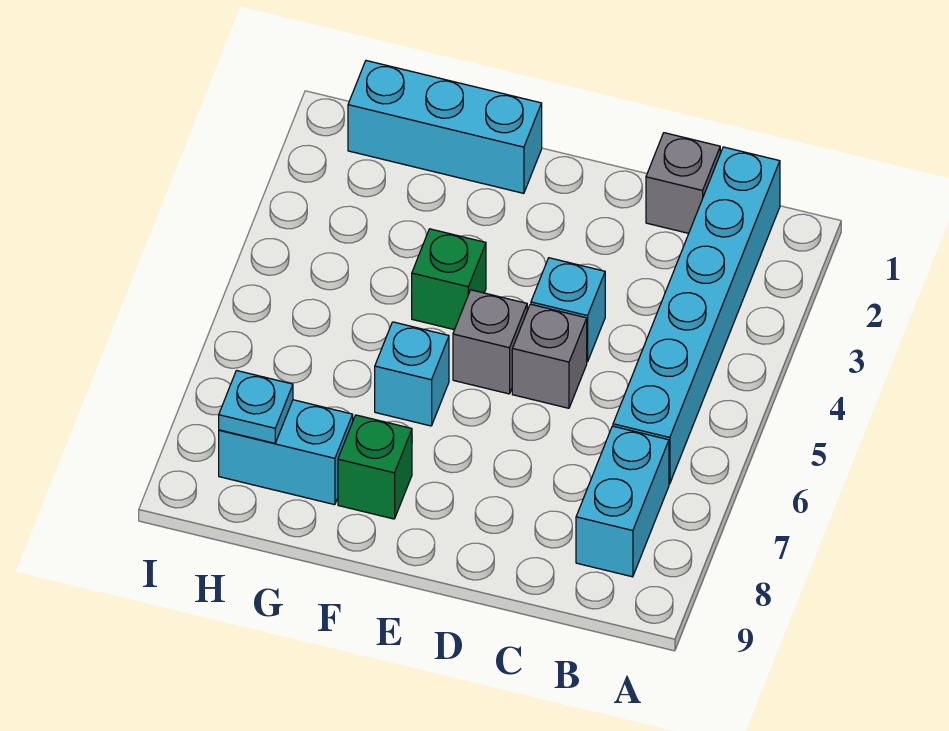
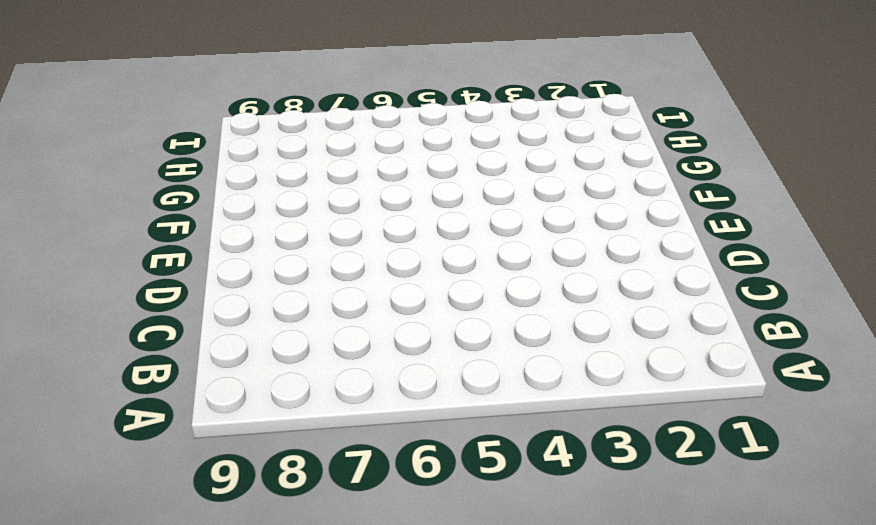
none -> cyan 1x6 brick [613,147,780,484]
none -> cyan 1x2 brick [576,426,669,577]
none -> grey 1x1 brick [646,133,720,233]

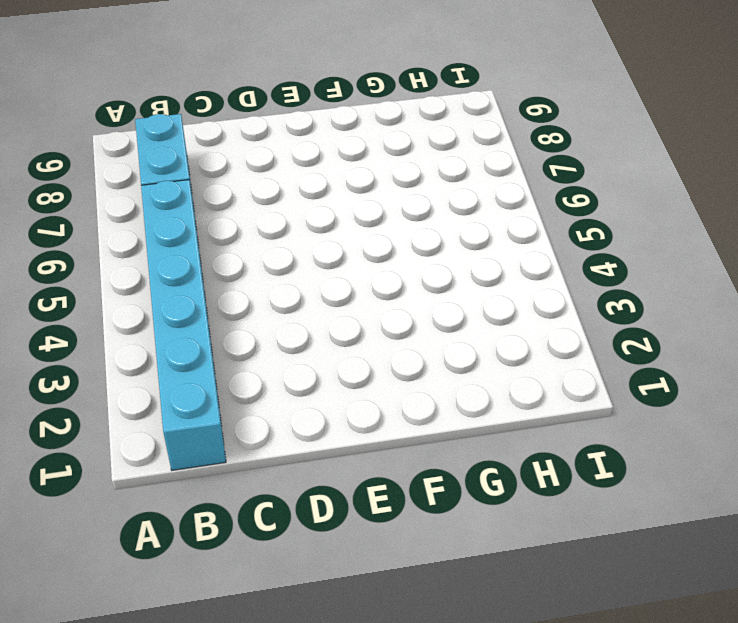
none -> grey 1x1 brick [646,133,720,233]
none -> cyan 1x1 brick [531,258,605,362]
none -> grey 1x1 brick [512,304,587,408]

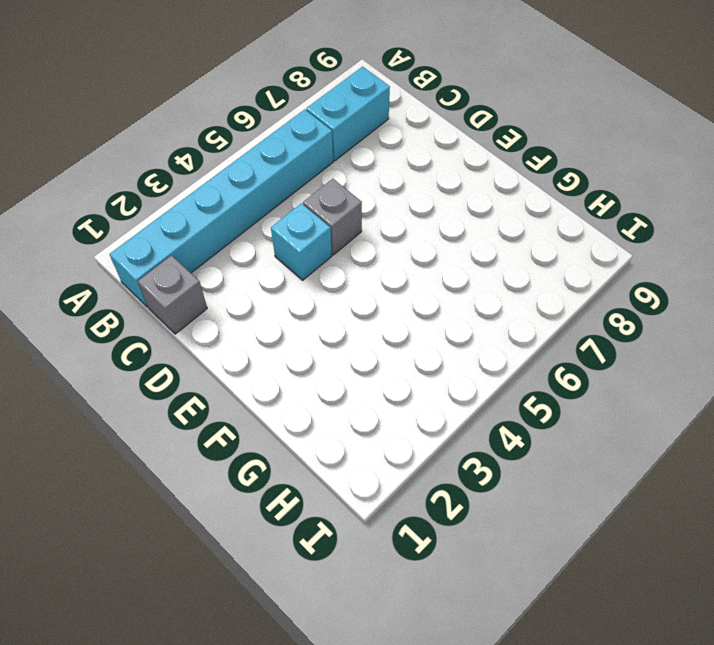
none -> grey 1x1 brick [453,290,527,394]
none -> cyan 1x3 brick [348,61,542,193]
none -> green 1x1 brick [412,229,486,330]

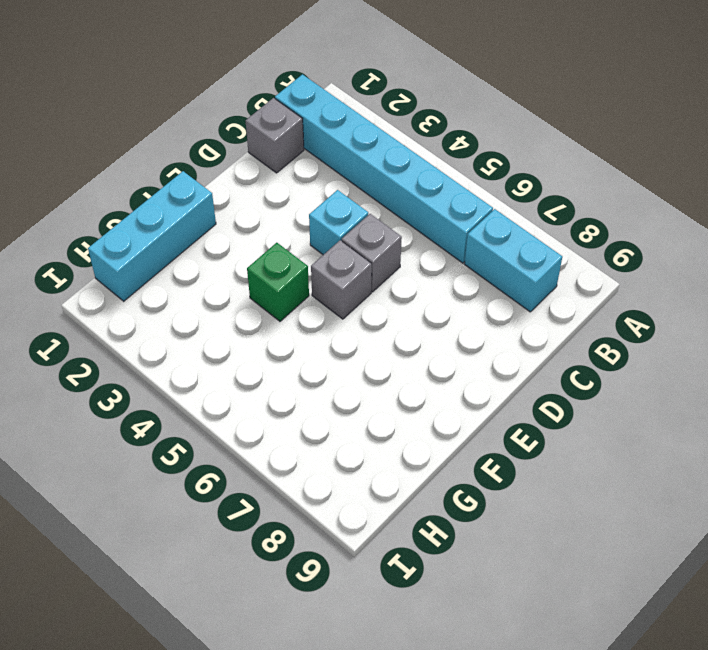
none -> cyan 1x1 brick [375,322,449,426]
none -> green 1x1 brick [338,415,412,519]
none -> cyan 1x2 brick [219,400,353,505]

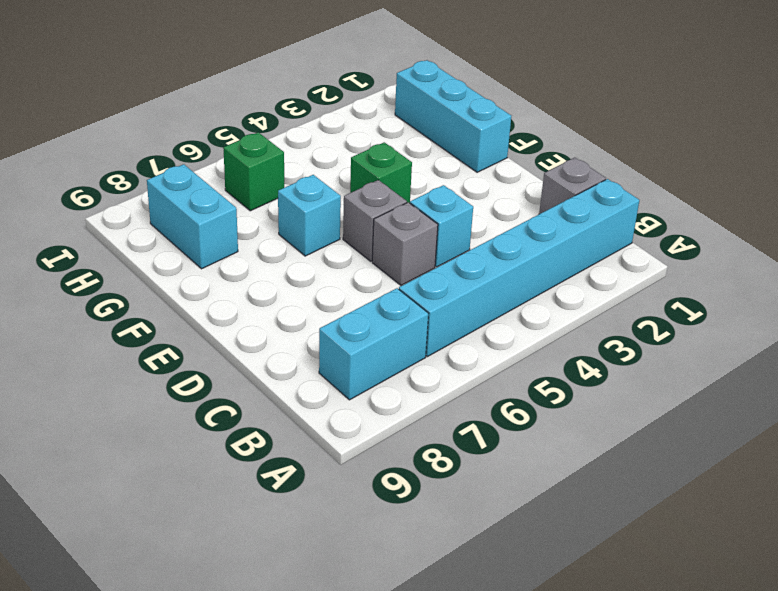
green 1x1 brick [223,132,284,211] -> green 1x1 brick moved to [338,415,412,519]
none -> cyan 1x1 plate [219,371,293,443]

